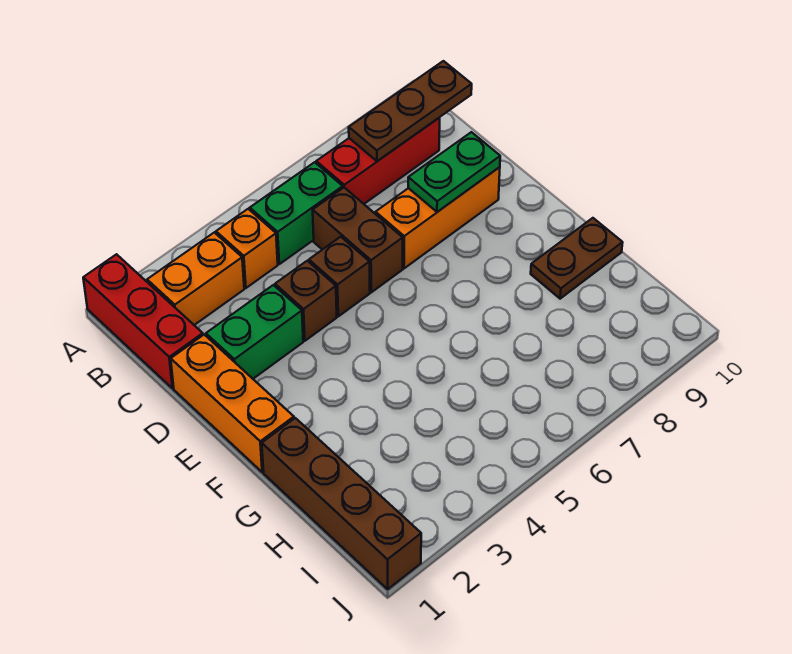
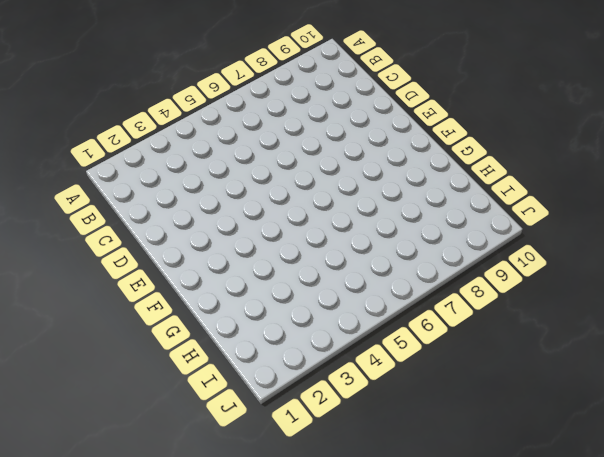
none -> red 1x3 brick [83,254,203,388]
none -> orange 1x2 brick [147,232,244,325]
none -> orange 1x1 brick [216,209,278,288]

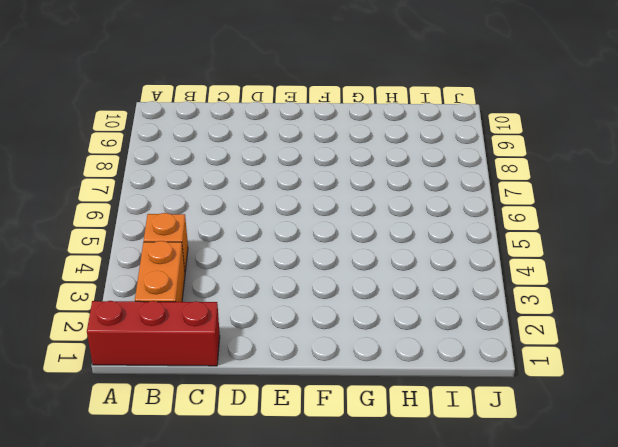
none -> green 1x2 brick [250,162,343,264]
none -> red 1x3 brick [316,118,440,204]
none -> brown 1x2 brick [313,188,403,292]

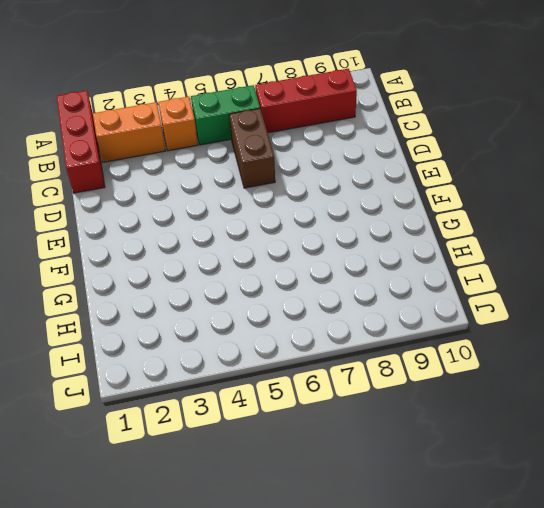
none -> orange 1x3 brick [171,335,294,472]
none -> green 1x2 brick [206,285,303,379]
none -> brown 1x1 brick [275,261,337,341]

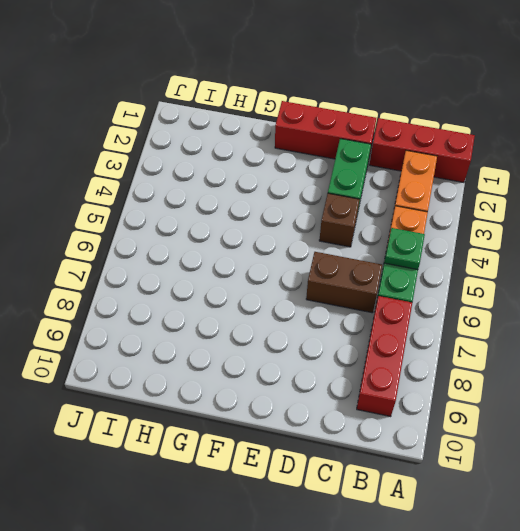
green 1x1 plate [385,228,425,270] -> none
red 1x3 brick [275,101,376,159] -> orange 1x3 brick [171,335,294,472]
none -> brown 1x1 brick [309,237,370,316]
none -> orange 1x3 brick [376,167,500,268]
none -> brown 1x4 brick [262,418,421,589]

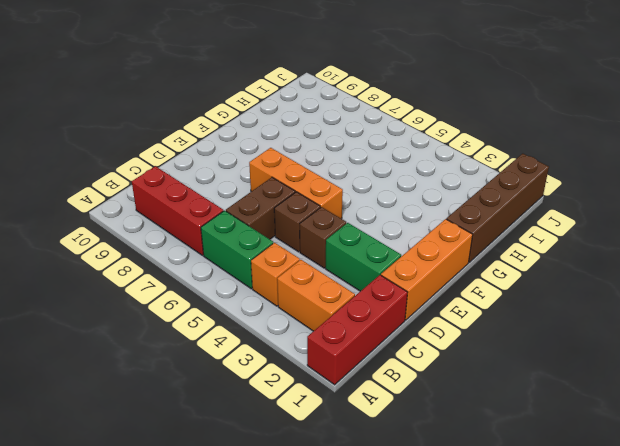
orange 1x3 brick [249,148,343,219] -> orange 1x3 brick moved to [376,167,500,268]
none -> brown 1x2 plate [531,218,623,299]
none -> brown 1x3 plate [349,61,472,161]
none -> green 1x2 plate [408,132,500,212]

